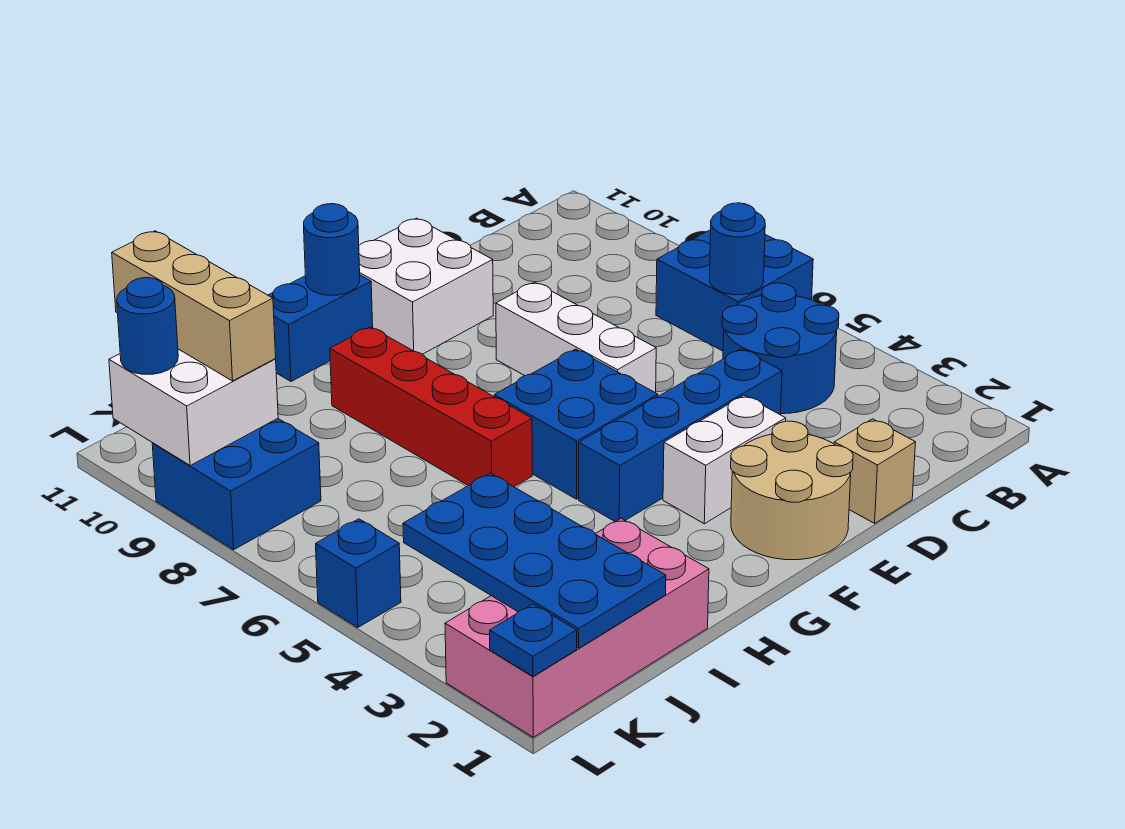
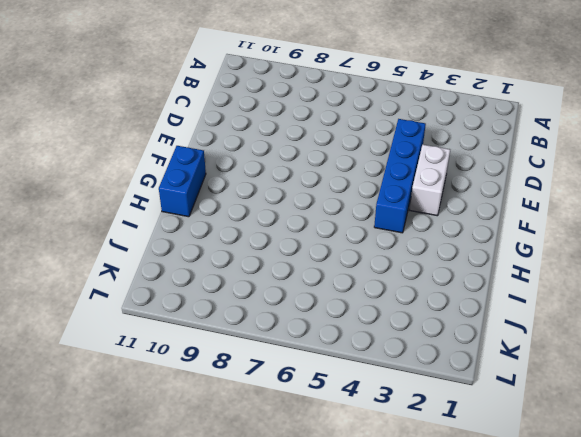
none -> blue 2x2 brick [656,230,813,351]
none -> blue 2x2 round brick [722,283,839,414]
none -> tan 1x1 brick [834,419,916,523]

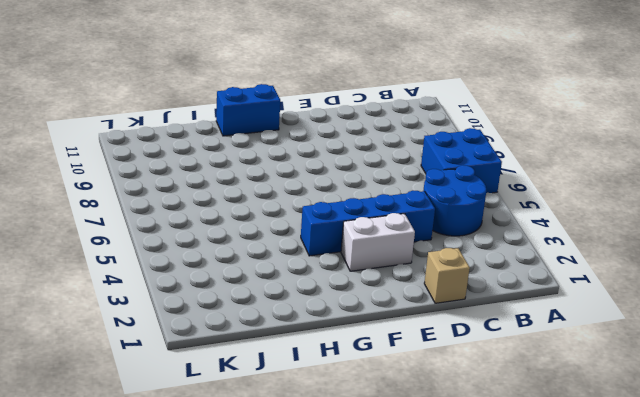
none -> tan 2x2 round brick [731,421,853,560]
none -> white 1x3 brick [496,282,656,393]
none -> white 2x2 brick [359,218,493,354]

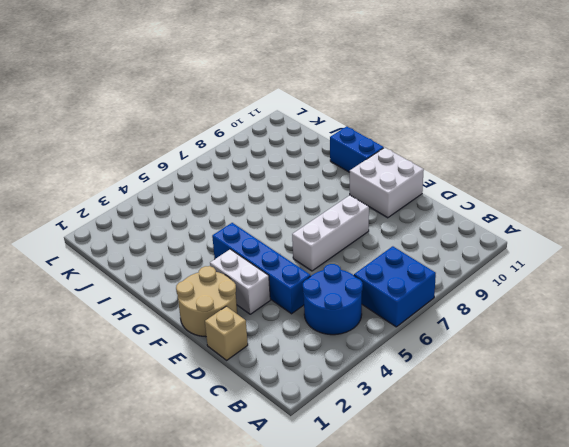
none -> blue 2x2 brick [494,349,658,499]
none -> red 1x4 brick [330,327,532,487]
none -> pink 2x4 brick [445,519,709,737]

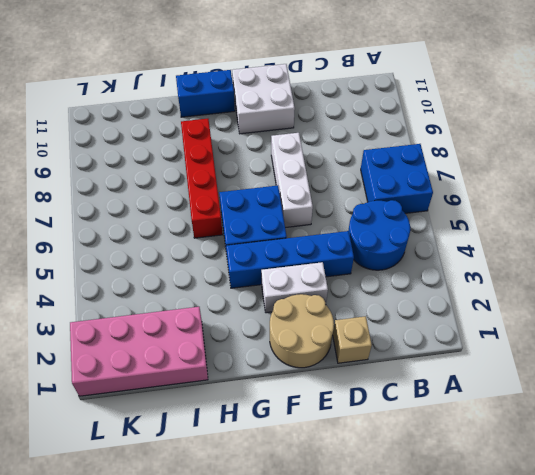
none -> blue 2x2 brick [152,419,321,550]
none -> blue 1x1 brick [316,519,401,627]
none -> blue 1x1 round brick [710,203,765,295]

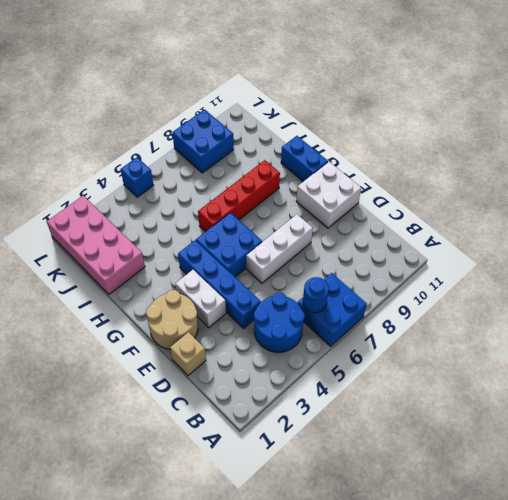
none -> blue 1x1 round brick [304,204,360,295]
none -> blue 2x4 plate [403,473,666,648]
none -> white 2x2 brick [109,349,278,466]

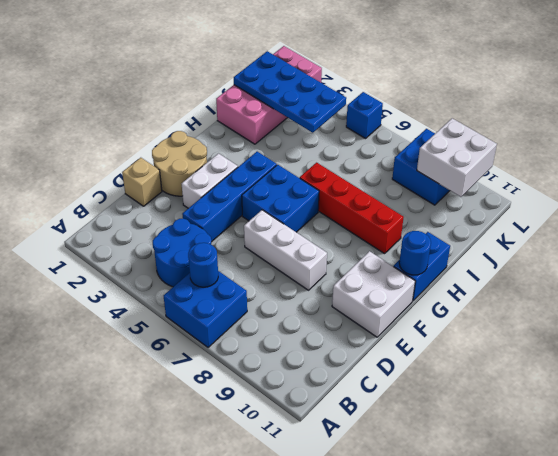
none -> blue 1x1 plate [490,604,577,676]
none -> tan 1x3 brick [112,231,276,381]
none -> blue 1x1 round brick [117,278,178,374]

